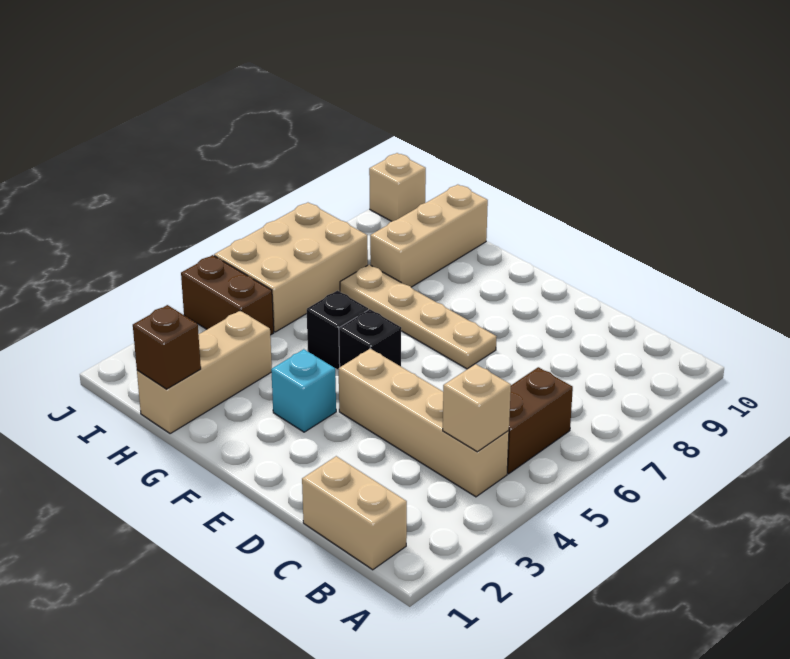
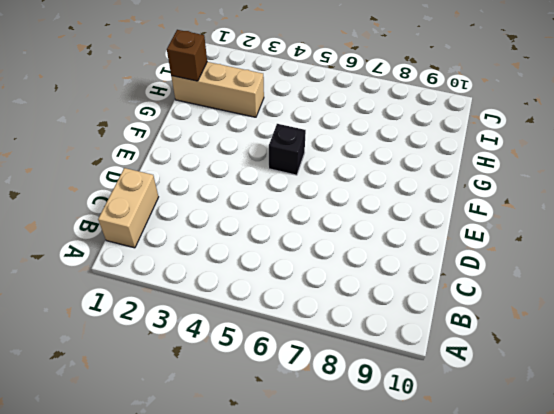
none -> tan 1x4 brick [339,349,509,497]
none -> brown 1x2 brick [507,367,573,474]
none -> tan 1x4 plate [340,265,497,369]

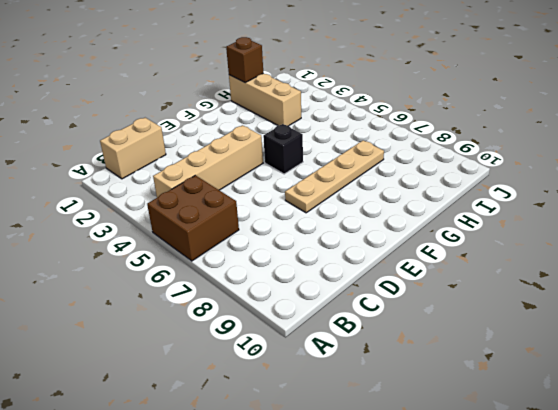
brown 2x2 brick [147,175,239,261] -> brown 1x2 brick [507,367,573,474]
none -> cyan 1x1 brick [271,349,336,432]
none -> black 1x1 brick [307,291,368,370]
none -> tan 1x3 brick [370,185,488,287]

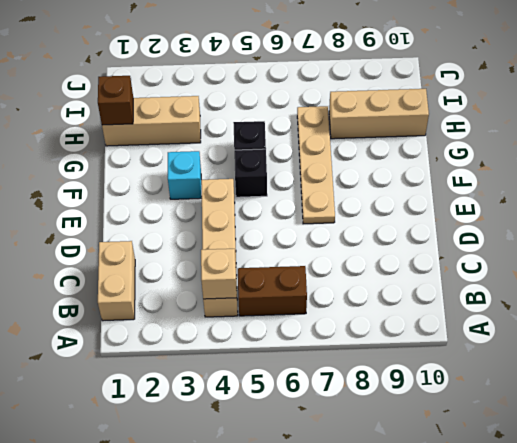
none -> brown 1x2 brick [181,255,274,335]
none -> tan 2x3 brick [214,203,368,332]
none -> tan 1x1 brick [369,153,426,221]

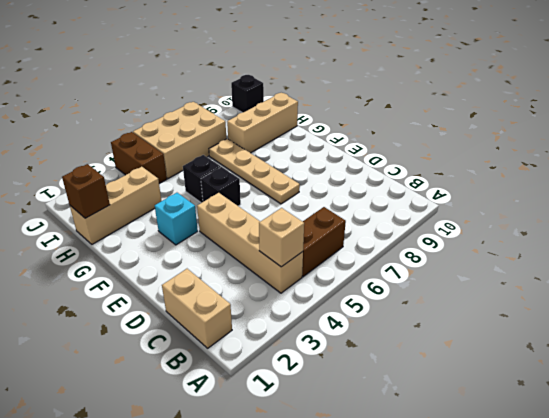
black 1x1 brick [231,75,264,112] -> tan 1x1 brick [369,153,426,221]

